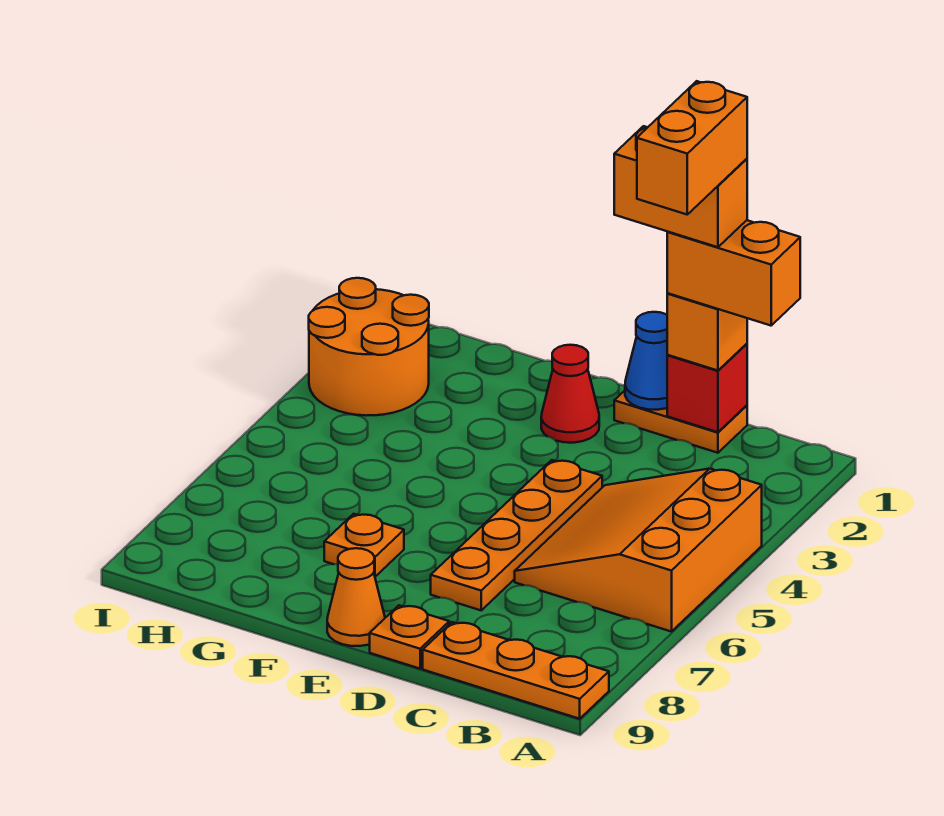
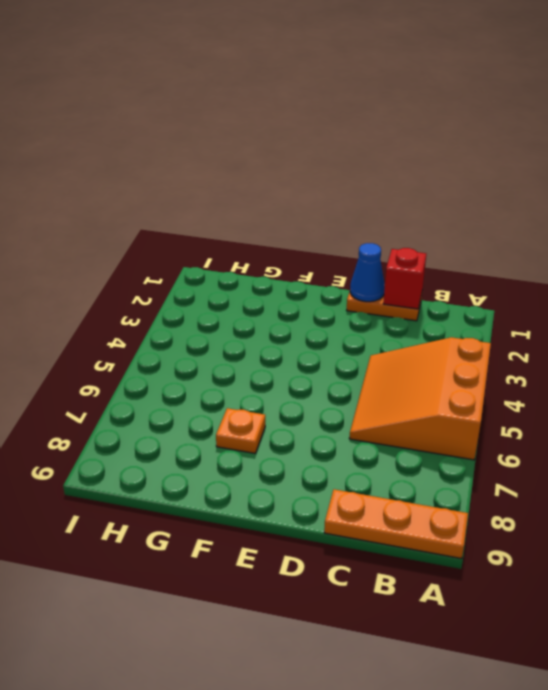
none -> orange 1x4 plate [431,460,602,610]
none -> orange 1x1 plate [370,605,449,669]
none -> red 1x1 cone [541,345,599,443]

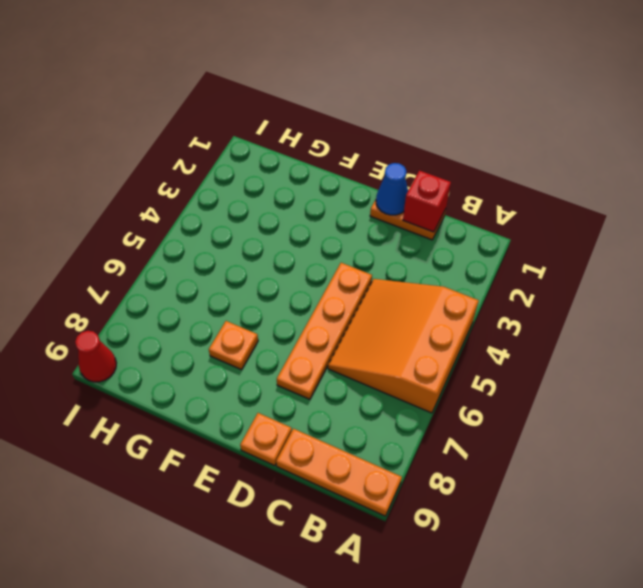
red 1x1 cone [75,331,116,382] -> red 1x1 cone moved to [541,345,599,443]
none -> orange 1x1 cone [327,548,385,646]
none -> orange 2x2 round brick [309,278,429,416]
none -> orange 1x1 brick [667,293,747,371]

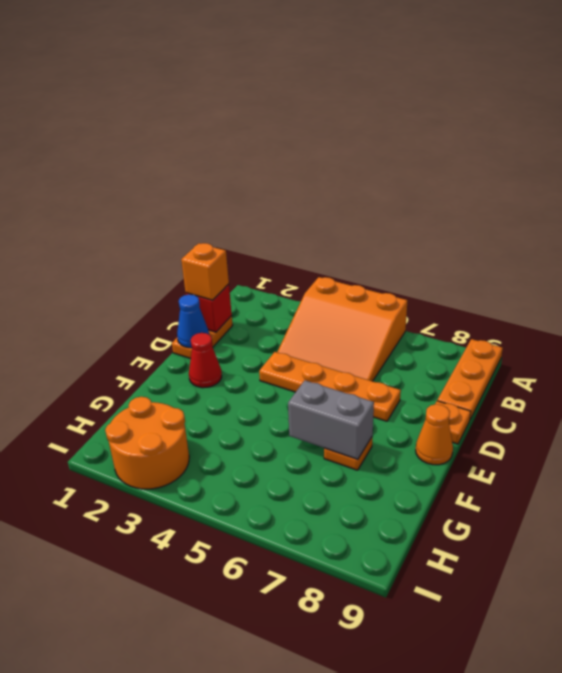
grey 1x2 brick [288,380,374,460] -> none
none -> orange 1x2 brick [667,220,800,326]
none -> orange 1x2 brick [614,126,747,247]
none -> orange 1x2 brick [637,81,747,214]

